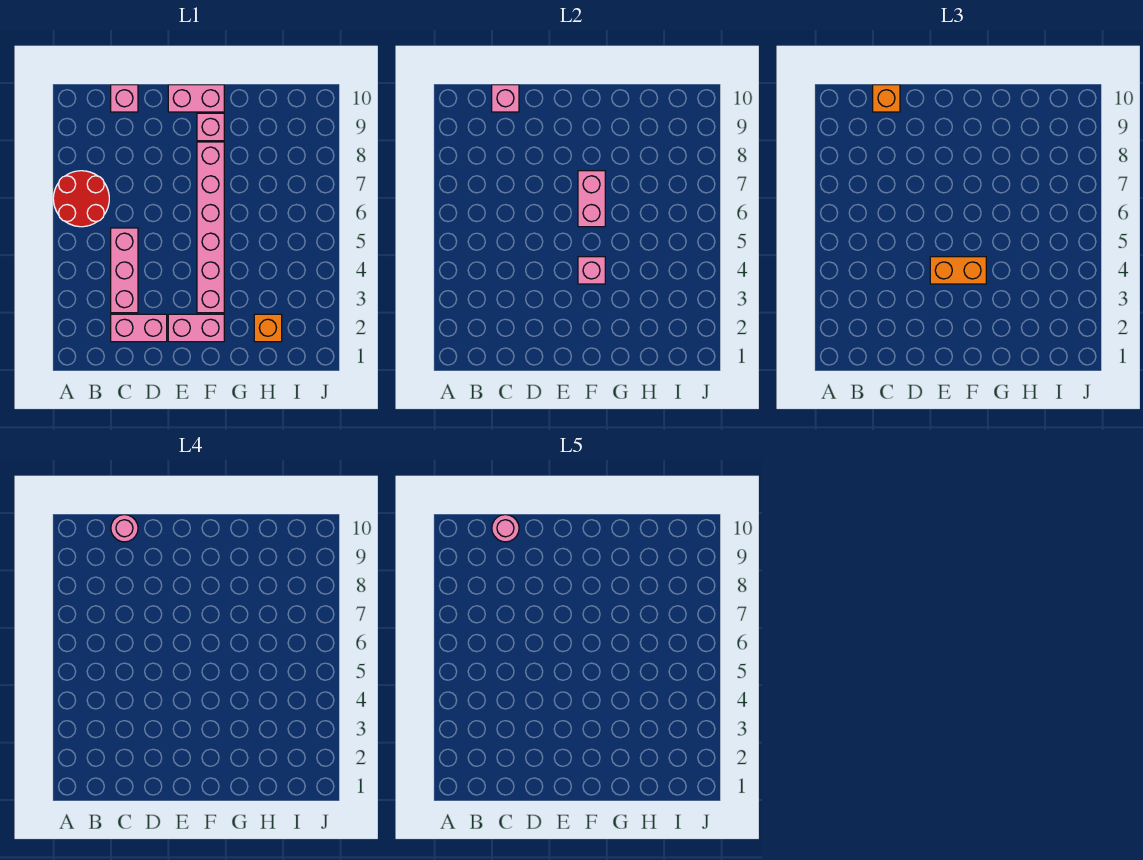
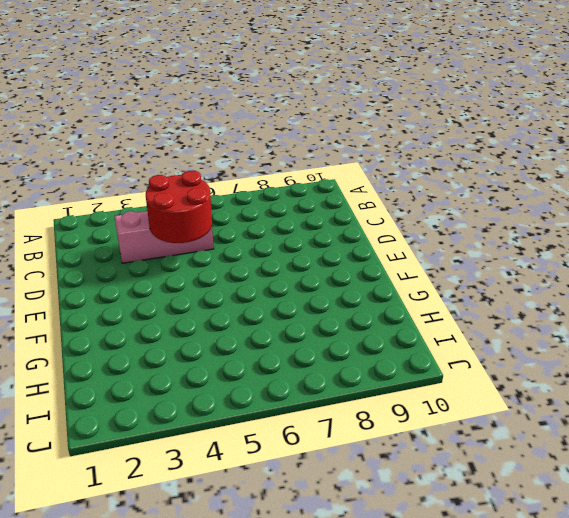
red 2x2 round brick [146,171,212,243] -> red 2x2 round brick moved to [53,171,109,227]
none -> pink 1x2 brick [111,314,167,342]
none -> pink 1x1 brick [111,85,138,112]
none -> pink 1x2 brick [168,314,224,342]

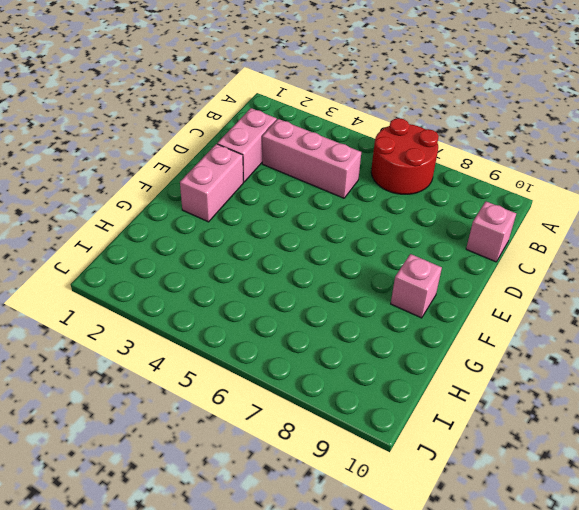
none -> pink 1x2 brick [168,85,224,112]
none -> pink 1x6 brick [197,142,224,313]
none -> orange 1x1 brick [254,314,282,342]

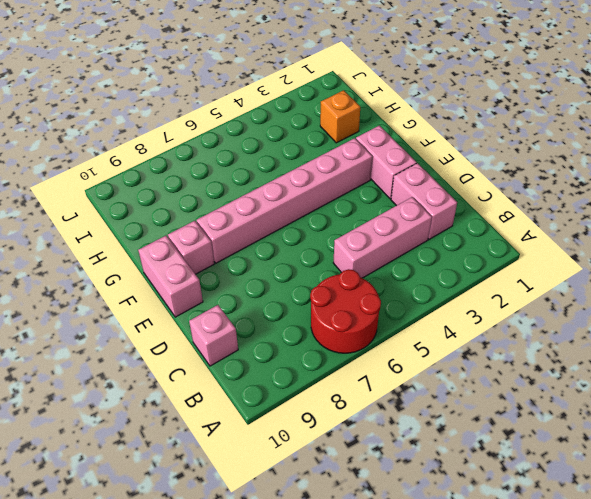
none -> pink 1x1 brick [492,85,519,112]
none -> pink 1x1 brick [578,257,605,284]
none -> pink 1x2 brick [578,171,605,227]

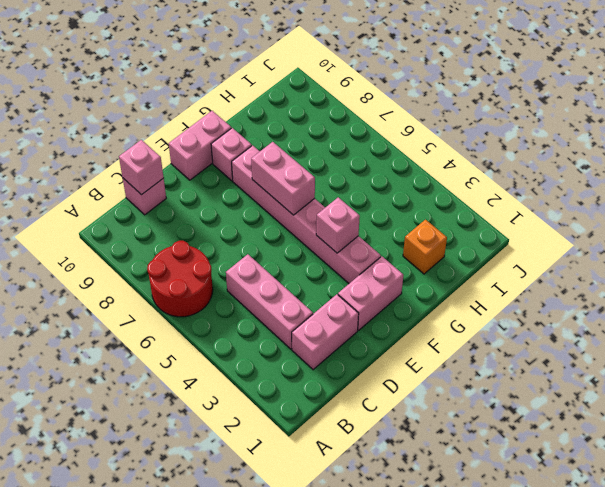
none -> orange 1x1 brick [873,85,900,112]
none -> orange 1x2 brick [930,257,986,284]
none -> pink 1x1 round brick [111,515,138,542]

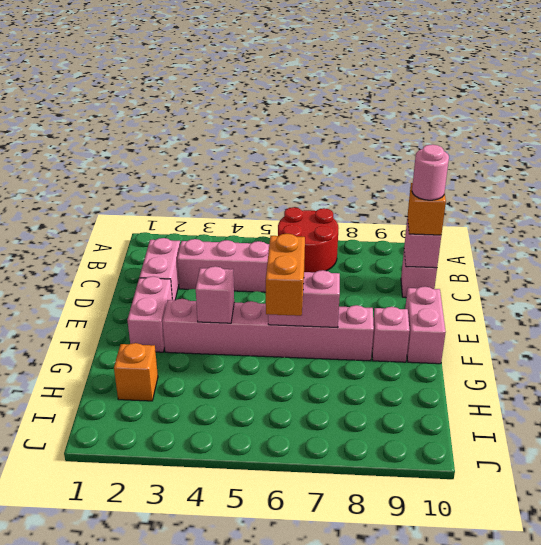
orange 1x2 brick [266,234,305,316] -> orange 1x2 brick moved to [930,257,986,284]
none -> pink 1x1 round brick [492,515,519,542]

